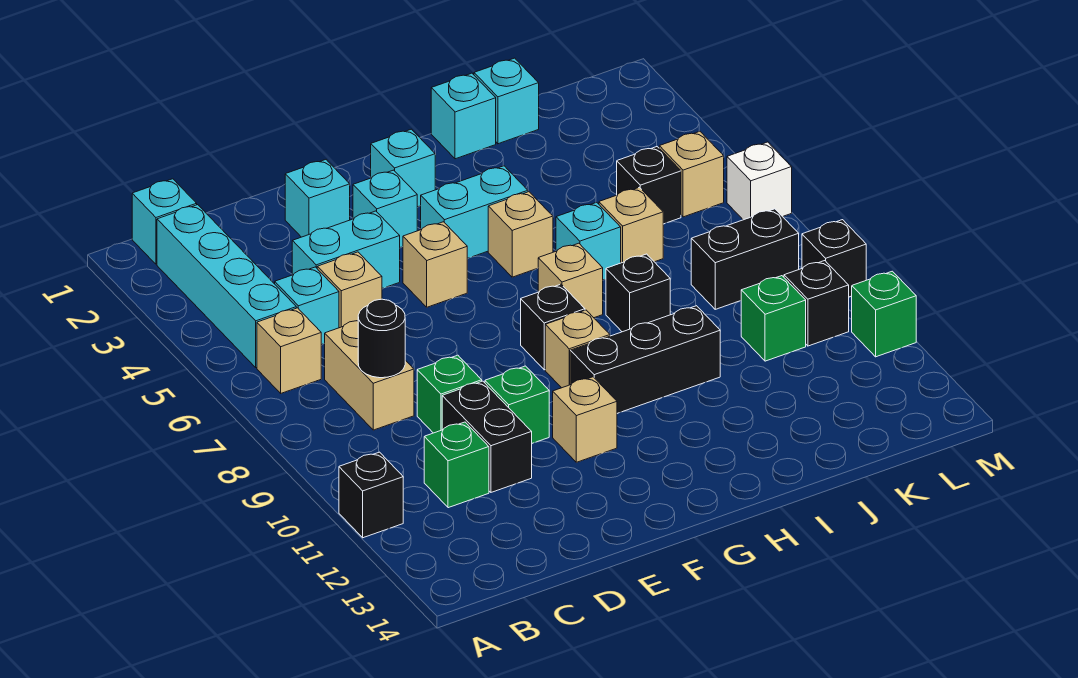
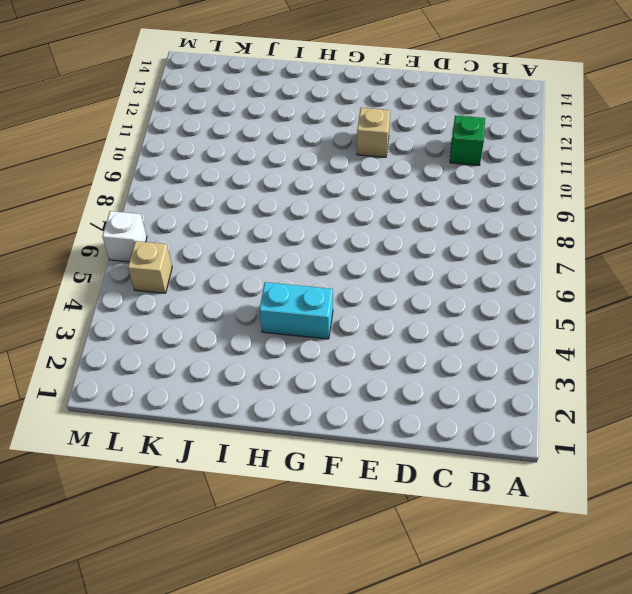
none -> black 1x1 brick [339,452,403,538]
none -> cyan 1x1 brick [132,179,197,264]
none -> cyan 1x4 brick [157,205,296,368]
none -> tan 1x1 brick [257,308,321,393]

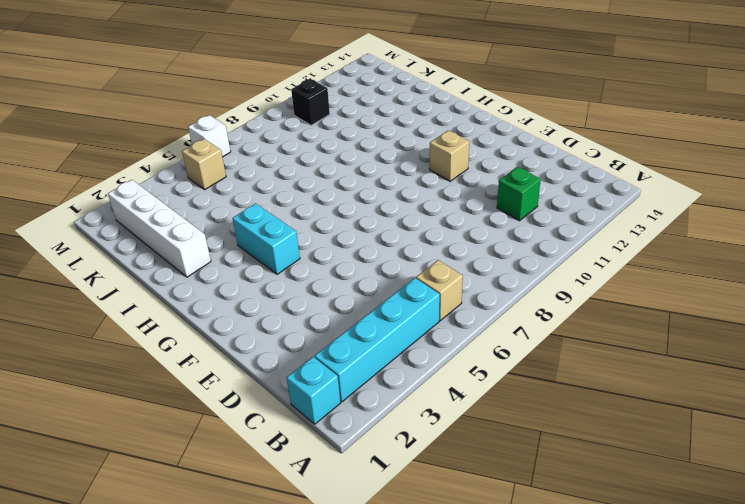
white 1x4 brick [108,180,211,277] -> none
none -> black 1x1 brick [339,452,403,538]
none -> cyan 1x1 brick [275,267,339,345]
none -> tan 1x2 brick [325,321,414,430]
none -> cyan 1x2 brick [292,211,400,288]

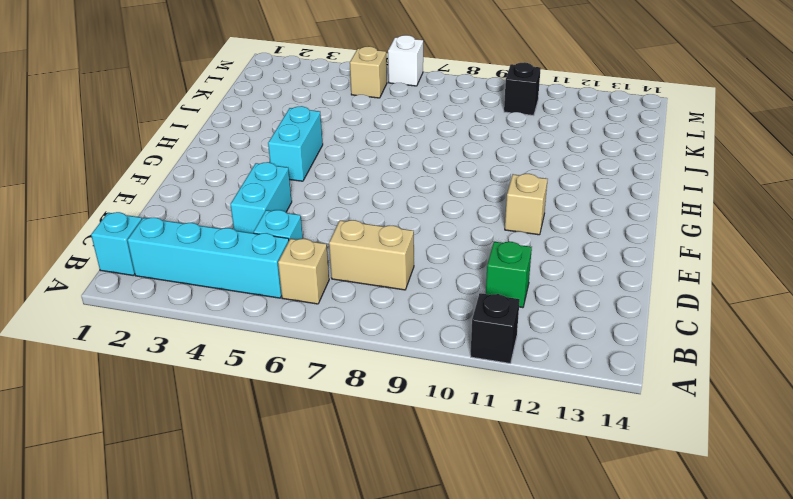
none -> tan 1x1 brick [317,252,382,328]
none -> green 1x1 brick [417,355,482,433]
none -> black 1x2 brick [442,381,532,492]
none -> cyan 1x1 brick [285,160,350,237]

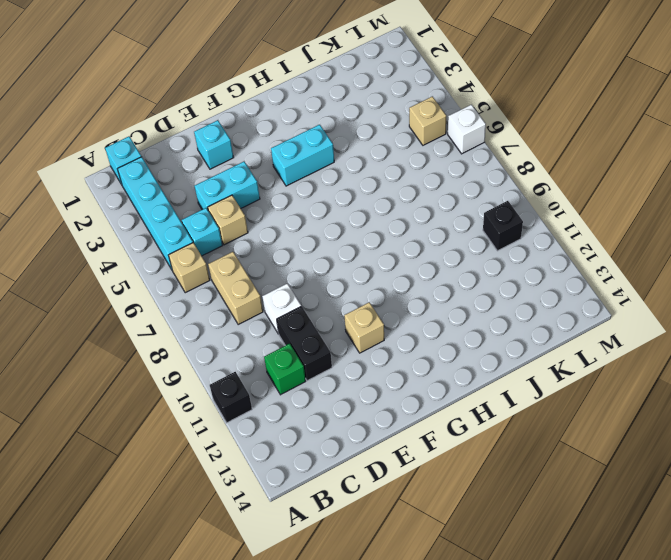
white 1x1 brick [262,283,301,334] -> green 1x1 brick [417,355,482,433]
none -> green 1x1 brick [485,366,549,443]
none -> cyan 1x1 brick [353,170,417,247]
none -> tan 1x1 brick [403,222,467,307]
none -> cyan 1x1 brick [371,129,435,207]

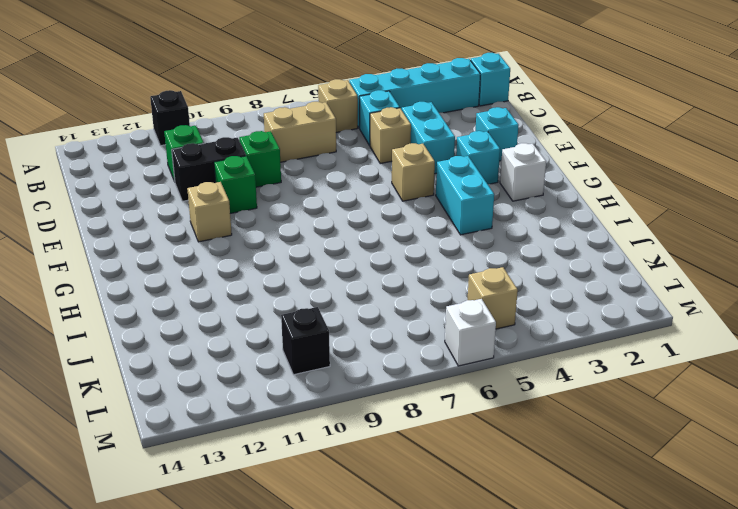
white 1x1 brick [500,143,546,201] -> cyan 1x1 brick [371,129,435,207]
none -> black 1x1 brick [521,284,585,370]
none -> tan 1x1 brick [545,310,610,388]
none -> black 1x3 brick [570,306,720,413]
none -> tan 1x1 brick [488,192,553,277]

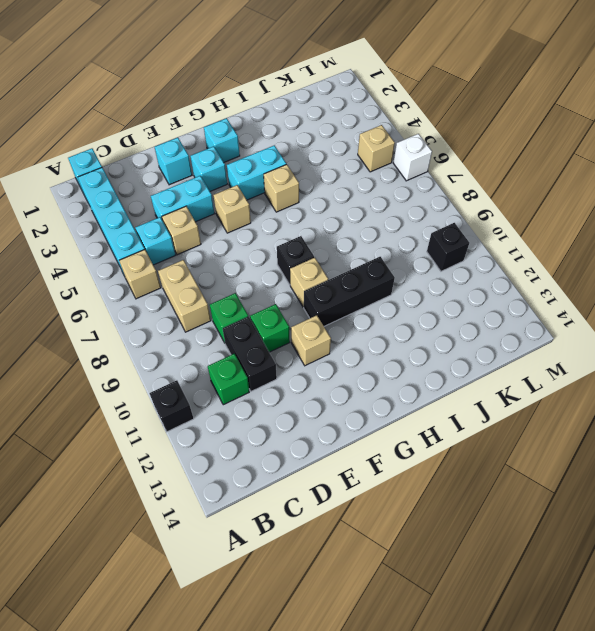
none -> tan 1x1 brick [538,243,603,318]
none -> cyan 1x1 brick [431,73,496,159]
none -> cyan 1x1 brick [556,202,621,280]
none -> black 1x1 brick [606,254,670,332]

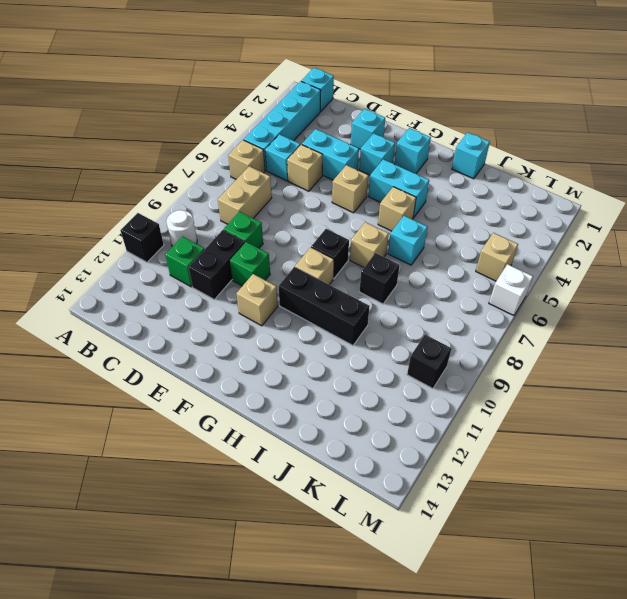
white 1x1 round brick [166,210,197,247] -> none
none -> cyan 1x1 brick [474,58,539,144]
none -> tan 1x1 brick [599,187,663,263]
none -> black 1x1 brick [617,147,681,224]
none -> black 1x2 brick [691,209,799,309]

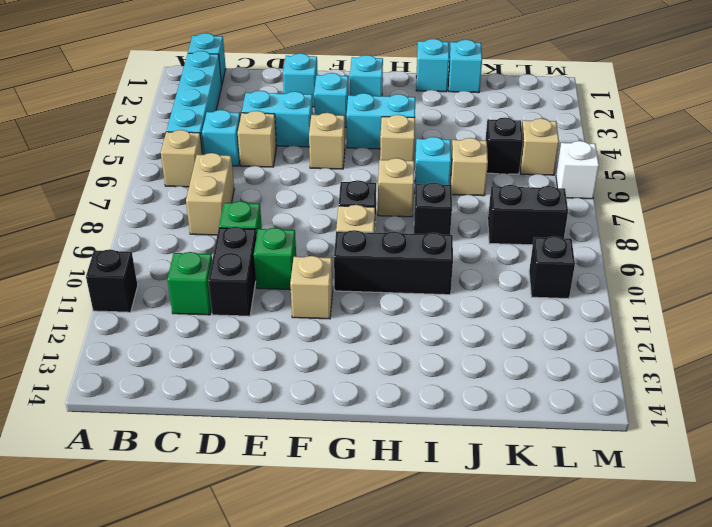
none -> green 1x1 brick [741,276,806,361]
none -> black 1x1 brick [802,220,866,297]
none -> green 1x1 brick [852,271,916,357]
none -> black 1x1 round brick [358,299,405,378]

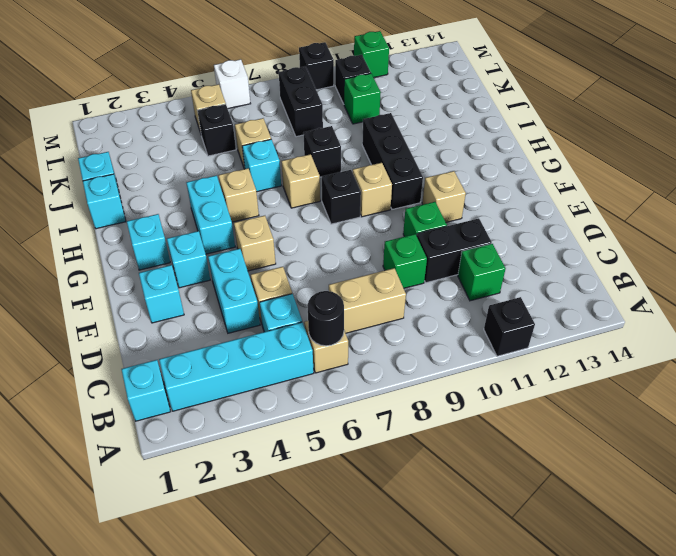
black 1x1 round brick [308,291,344,346] -> black 1x1 round brick moved to [358,299,405,378]

